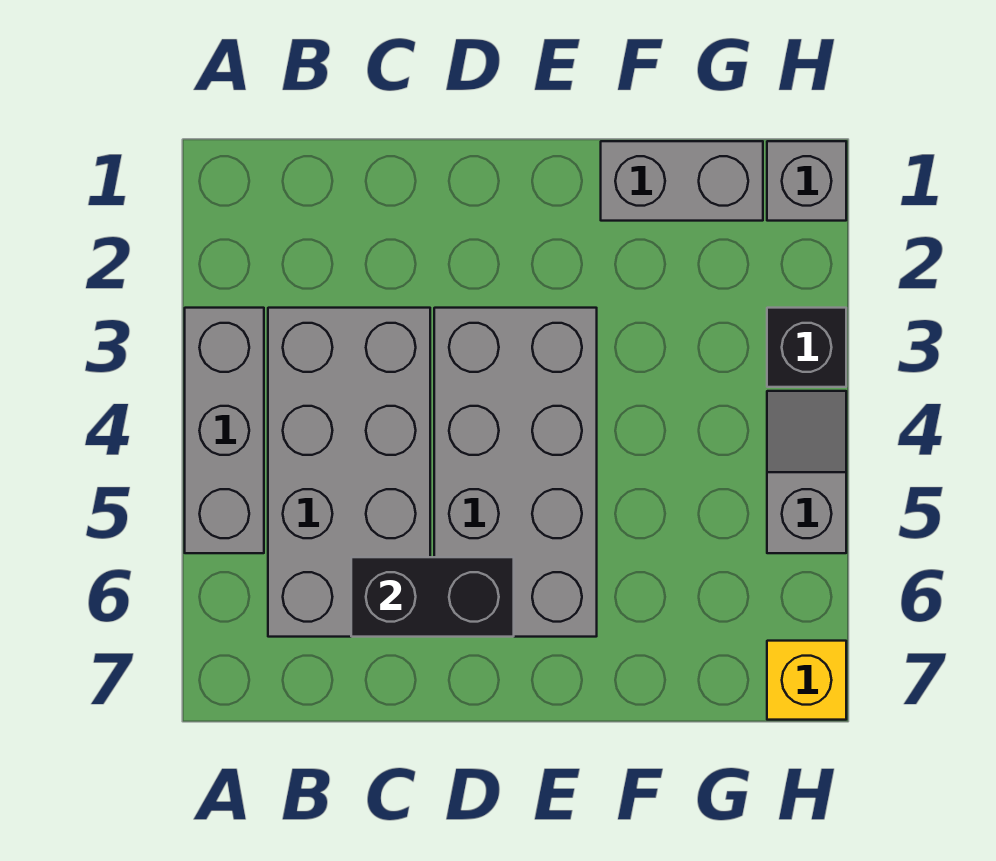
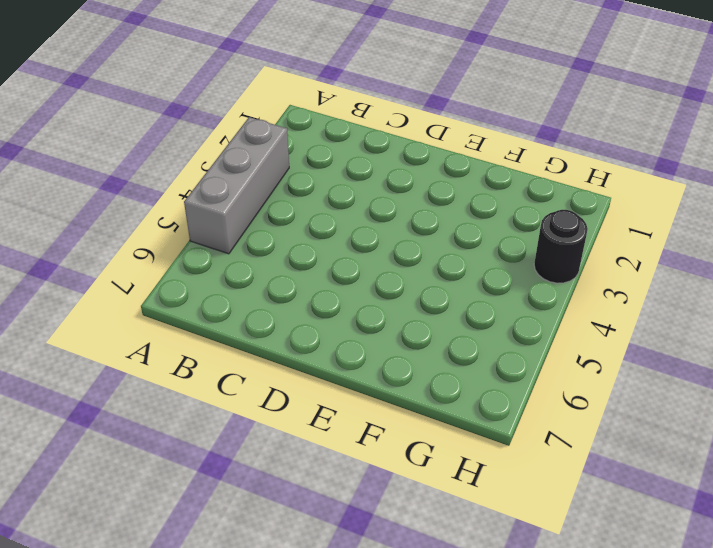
black 1x1 round brick [534,210,588,283] -> black 1x1 brick [767,308,846,387]
none -> grey 2x4 brick [268,308,430,637]
none -> grey 2x4 brick [434,308,597,637]

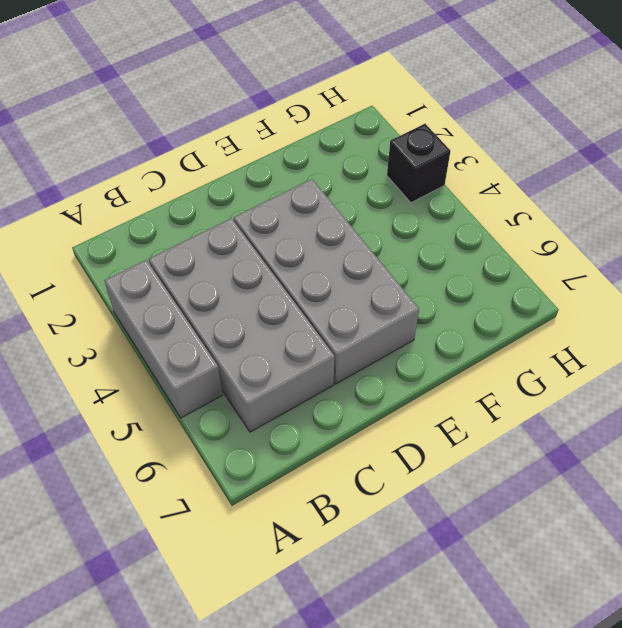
none -> grey 1x2 brick [601,141,763,221]
none -> grey 1x1 brick [767,141,846,221]

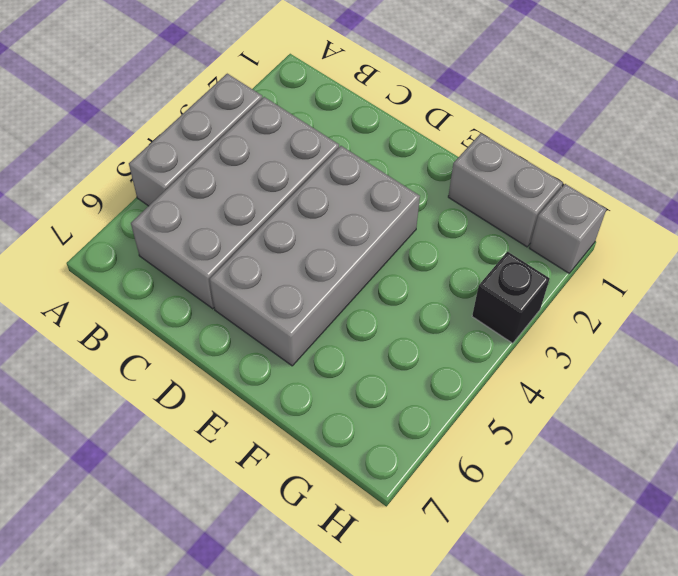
none -> grey 1x2 slope [767,391,846,553]
none -> yellow 1x1 brick [767,641,846,720]

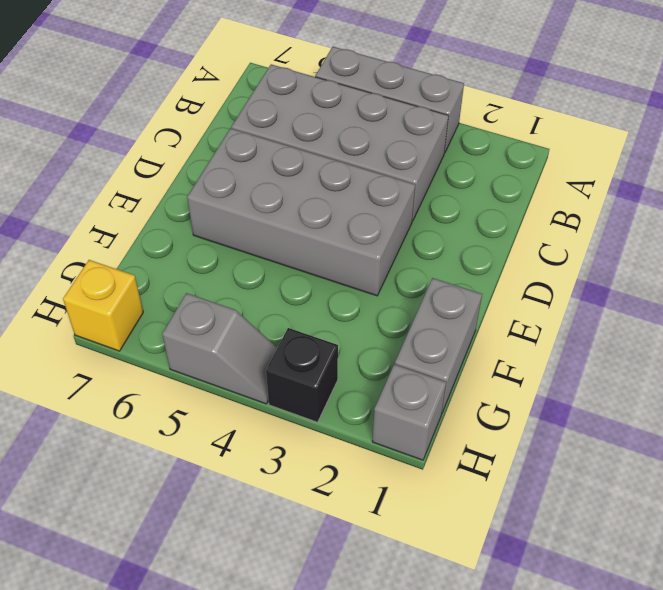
none -> black 1x2 brick [351,557,514,637]

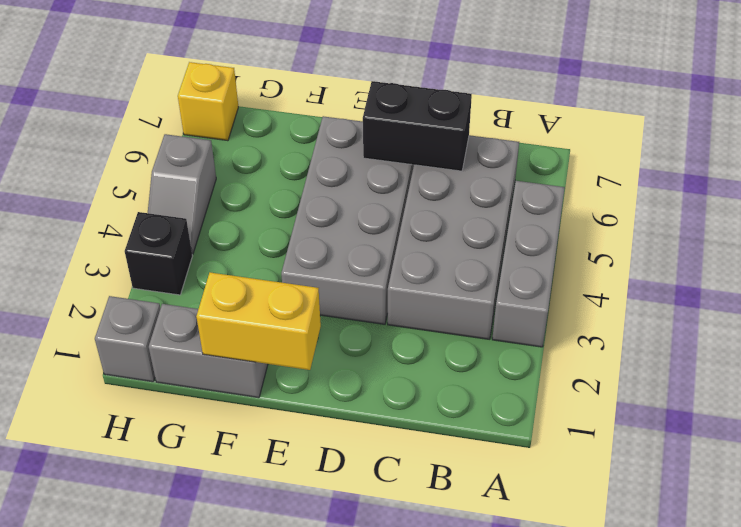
yellow 1x2 brick [196,272,321,370] -> none

